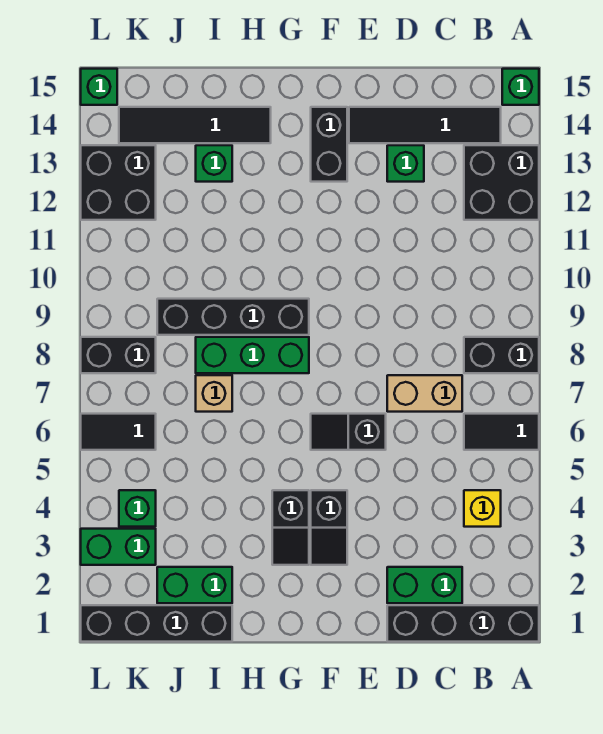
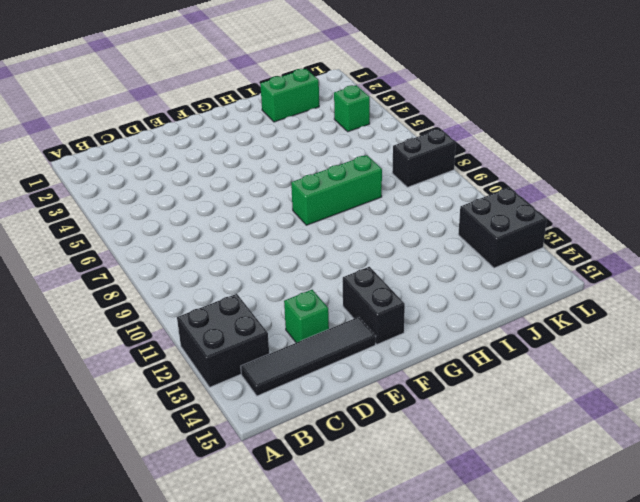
none -> black 1x4 brick [387,605,539,642]
none -> black 1x2 tile [464,414,539,450]
none -> black 1x2 brick [464,337,539,373]

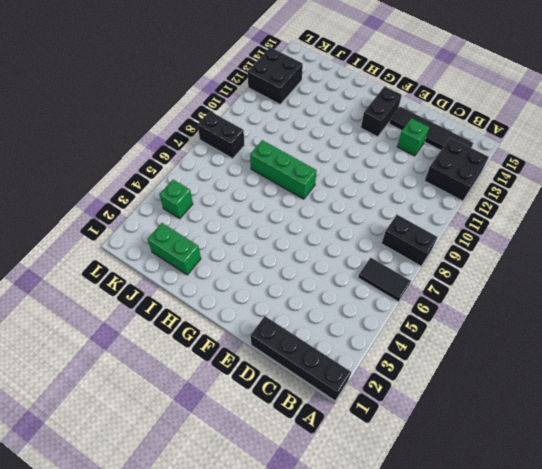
none -> green 1x1 brick [502,69,539,105]
none -> yellow 1x1 brick [464,490,501,527]
none -> green 1x2 brick [387,567,462,603]

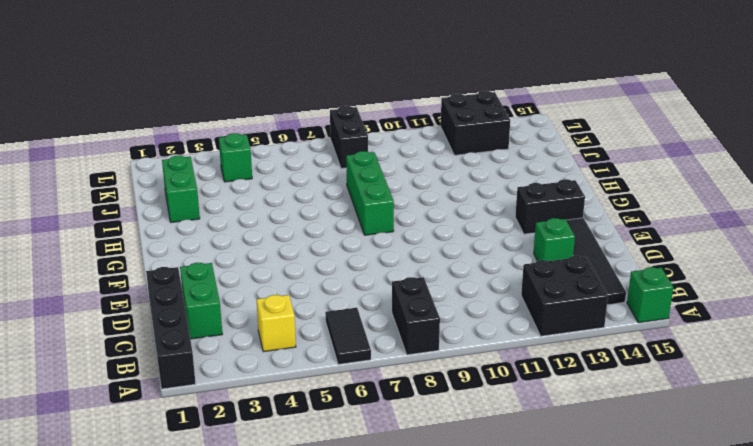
none -> tan 1x2 brick [387,375,462,412]
none -> black 1x2 slope [311,414,386,450]
none -> black 1x2 slope [311,490,347,565]

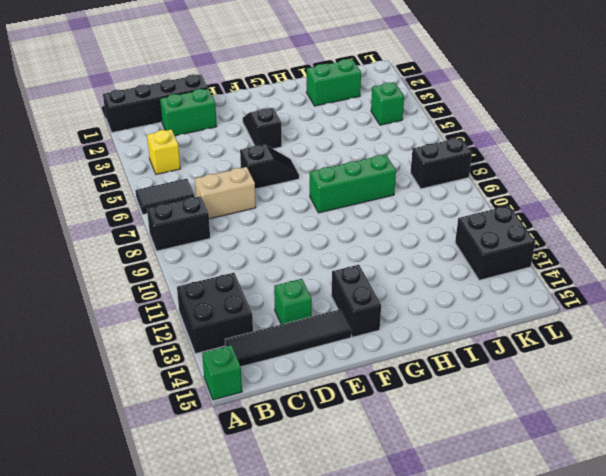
none -> black 1x2 slope [272,490,309,565]
none -> black 1x4 brick [157,299,309,335]
none -> black 1x4 tile [119,107,271,143]

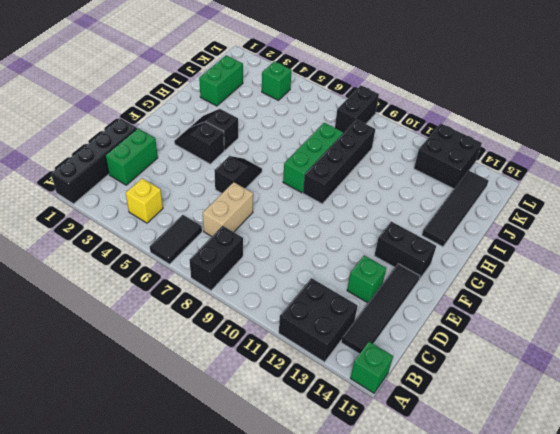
none -> black 1x4 brick [81,605,232,642]
none -> tan 1x1 brick [196,375,232,412]
none -> green 1x1 brick [196,145,232,182]

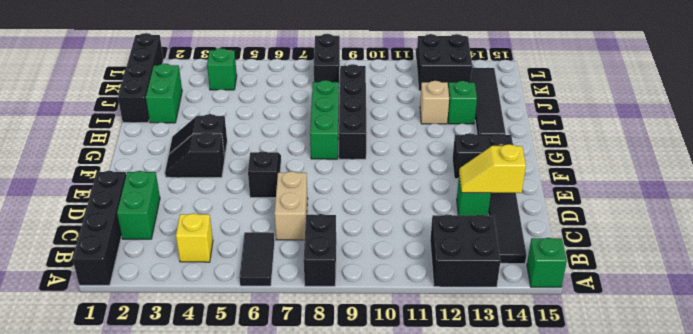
yellow 1x2 slope [459,144,526,193] -> none
tan 1x1 brick [420,81,449,124] -> tan 1x1 brick moved to [196,375,232,412]
none -> green 1x2 brick [81,529,156,565]
none -> black 1x2 tile [81,414,156,450]
none -> green 1x1 brick [81,69,117,105]

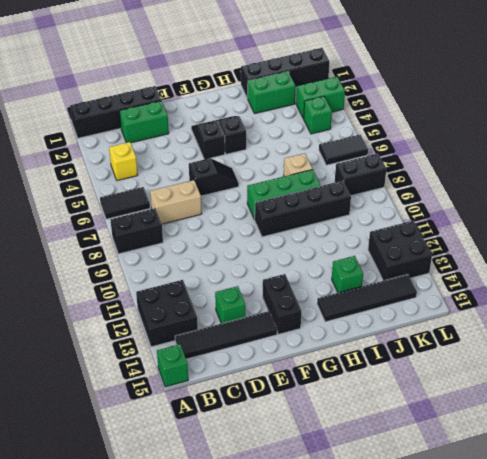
none -> green 1x1 brick [81,69,117,105]

